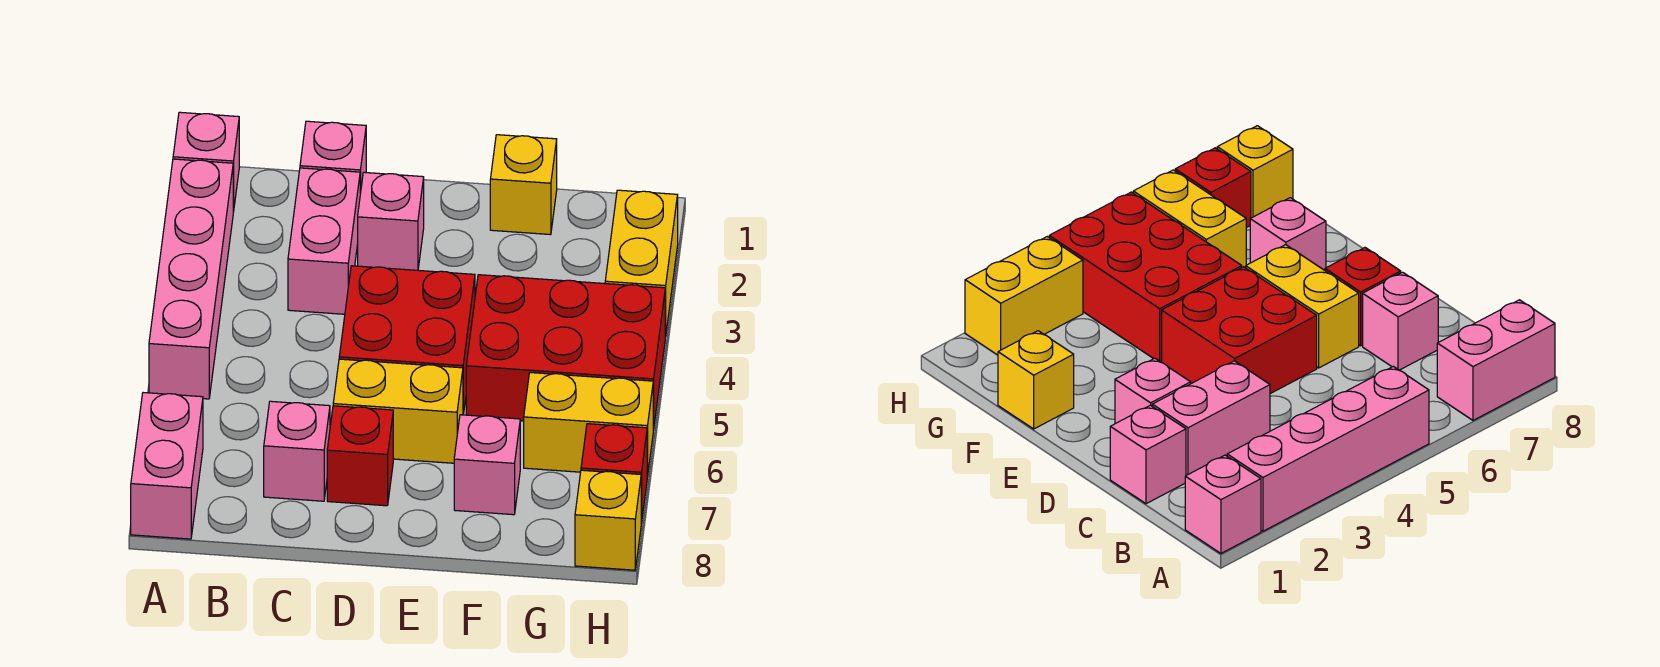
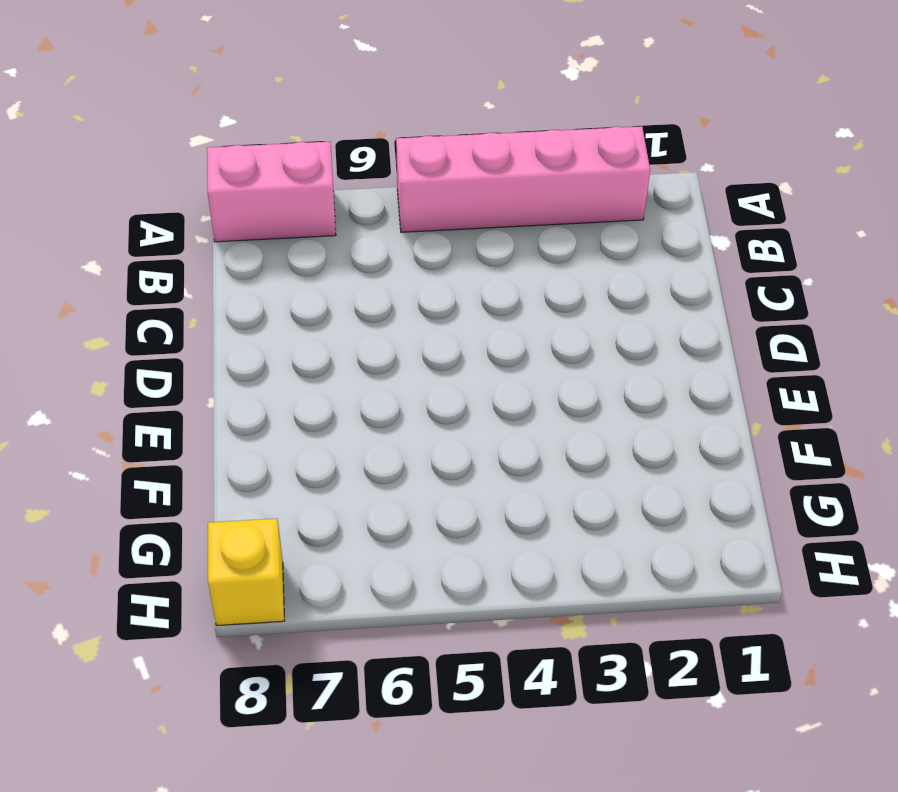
none -> pink 1x1 brick [173,112,239,212]
none -> pink 1x1 brick [300,121,366,193]
none -> pink 1x2 brick [288,168,360,314]

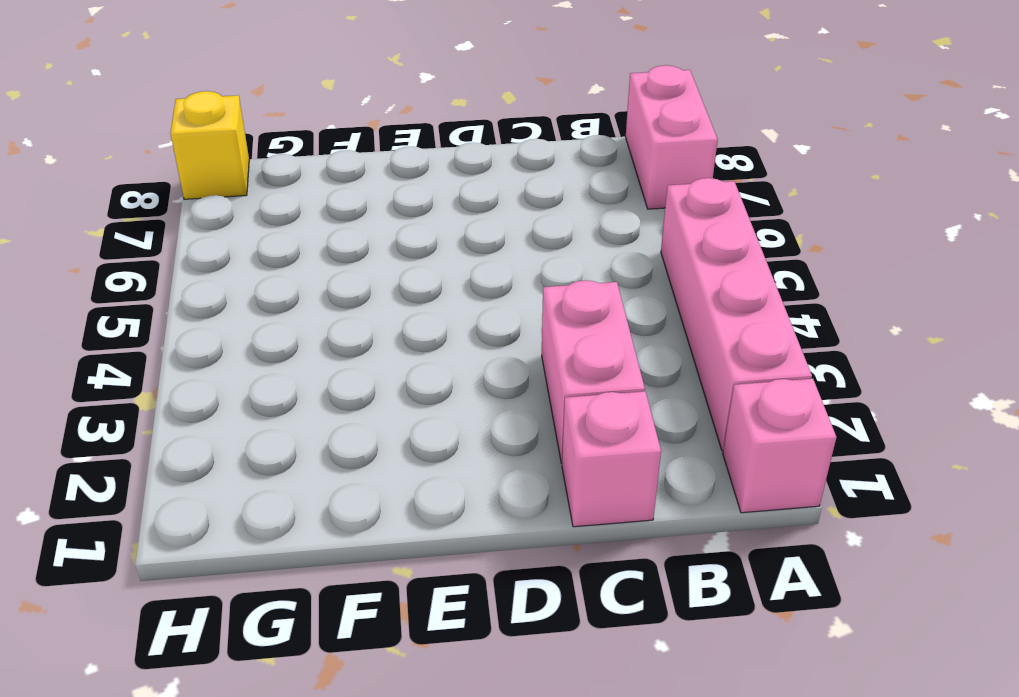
none -> pink 1x1 brick [264,401,330,501]
none -> pink 1x1 brick [358,172,424,270]
none -> red 2x2 brick [339,266,475,415]

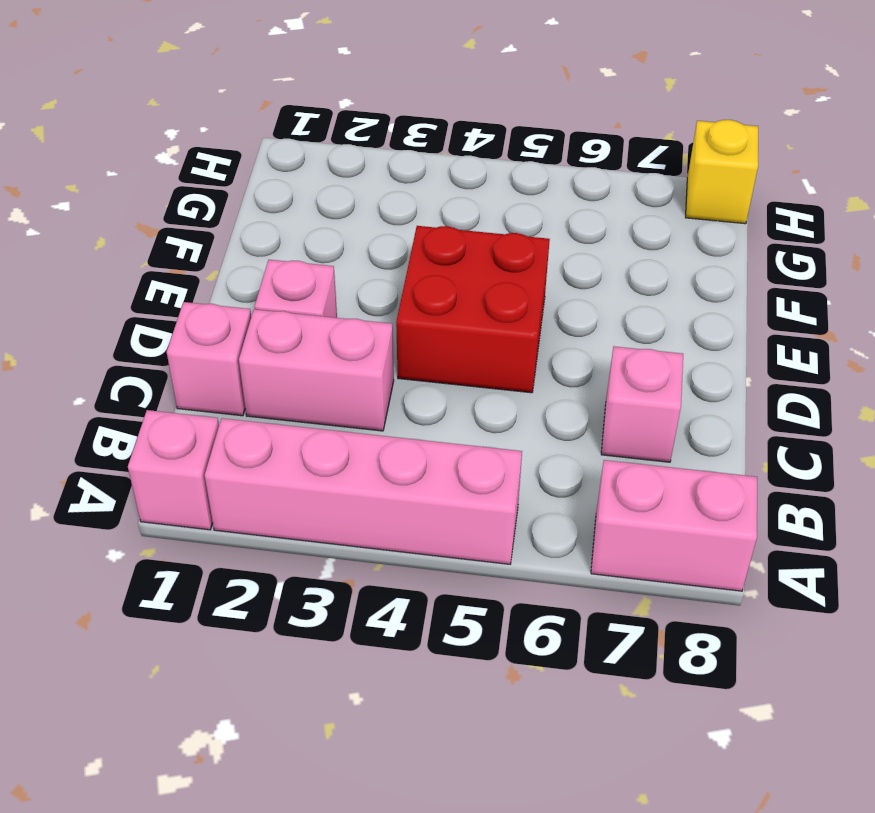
none -> yellow 1x2 brick [333,359,463,463]
none -> red 1x1 brick [327,406,393,506]
none -> yellow 1x1 brick [490,135,557,235]

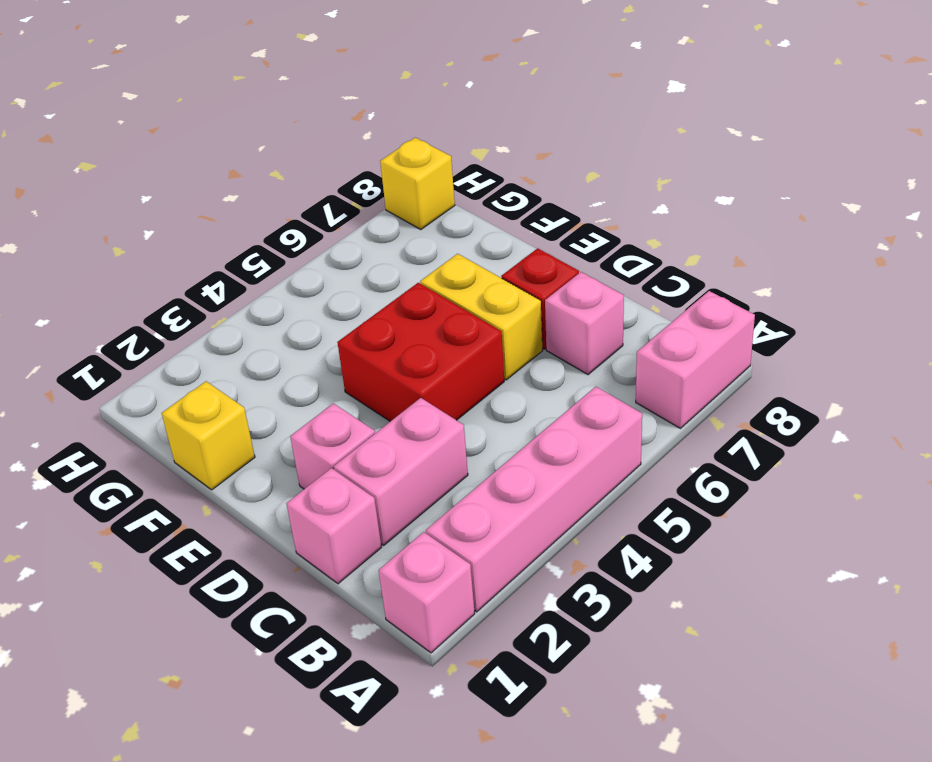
none -> red 2x3 brick [466,275,665,430]
none -> pink 1x1 brick [454,415,520,515]
none -> yellow 1x2 brick [524,373,653,477]

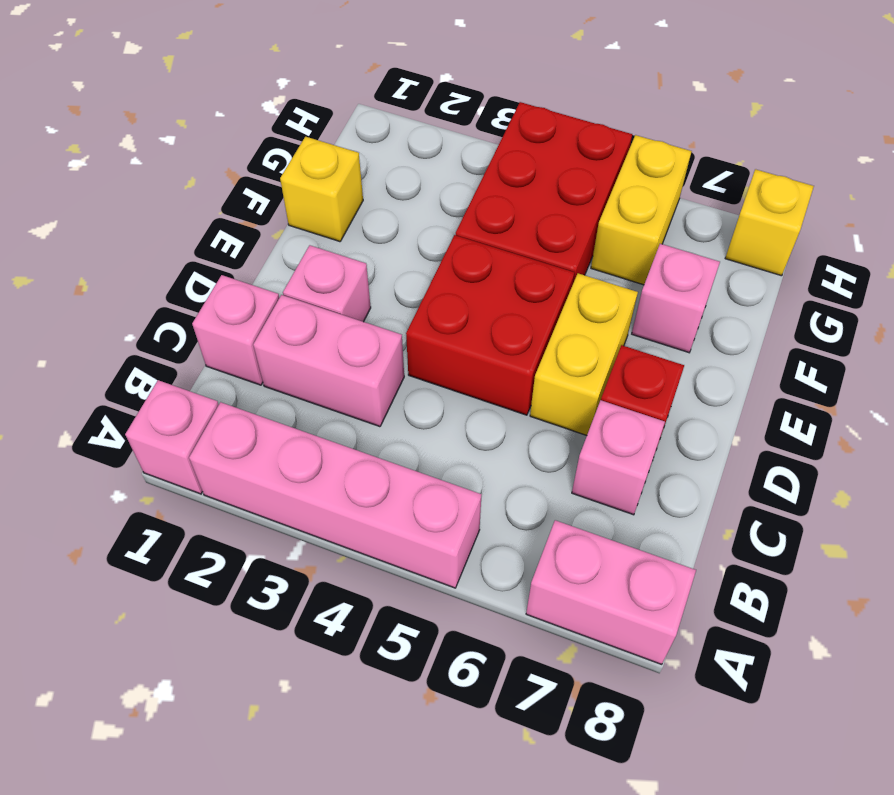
none -> yellow 1x2 brick [605,190,678,336]
none -> red 1x1 brick [581,424,647,523]

